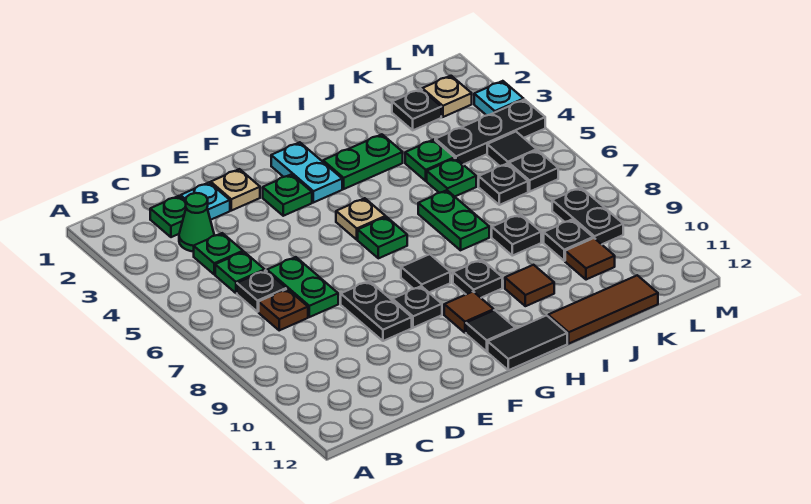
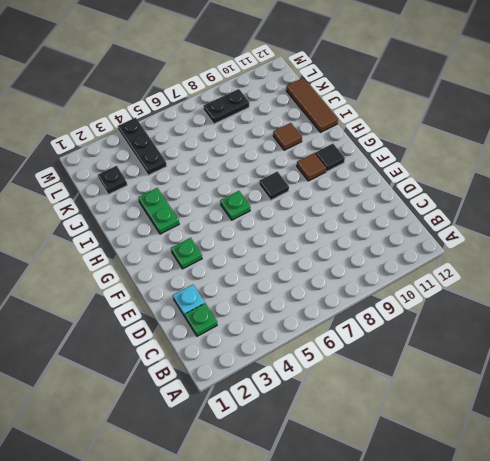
none -> green 1x1 cone [179,193,214,251]
none -> green 1x1 plate [194,233,243,274]
none -> green 1x1 plate [215,252,265,293]
none -> black 1x1 plate [237,270,286,312]

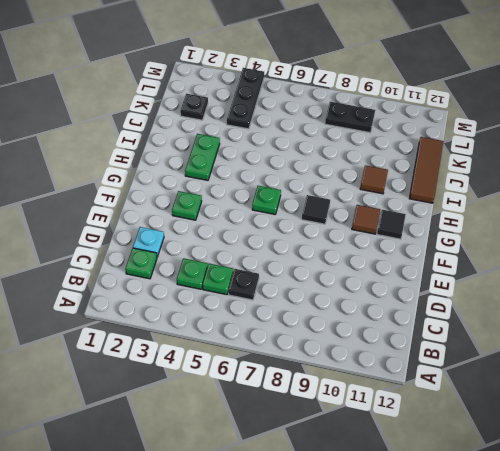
none -> green 1x1 cone [179,193,214,251]
none -> brown 1x1 plate [259,289,308,330]
none -> green 1x2 plate [267,257,338,317]
none -> tan 1x1 plate [211,169,260,211]

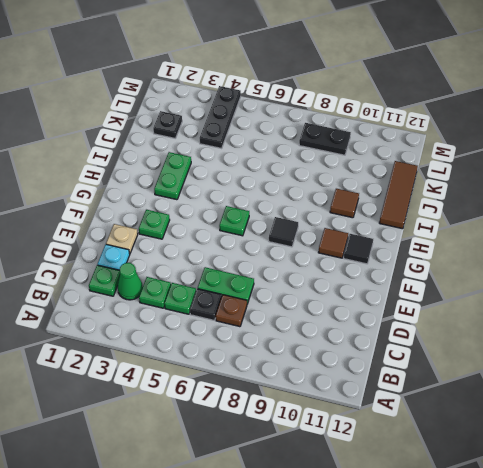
none -> black 1x2 plate [341,281,412,341]
none -> black 1x1 plate [392,286,442,328]
none -> cyan 1x2 plate [271,142,342,203]
none -> tan 1x1 plate [336,198,386,240]

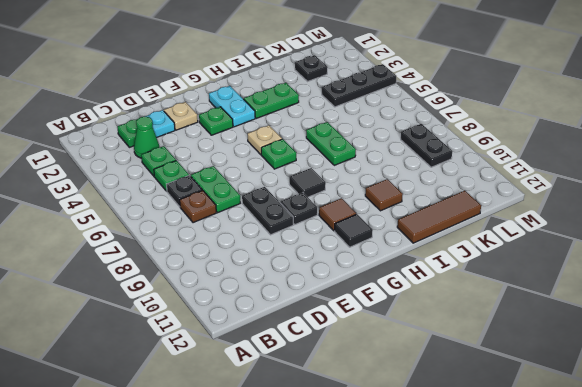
none -> black 1x2 tile [488,315,567,370]
none -> black 1x1 plate [453,259,502,298]
none -> green 1x1 plate [405,140,455,181]
none -> green 1x1 plate [427,158,476,197]

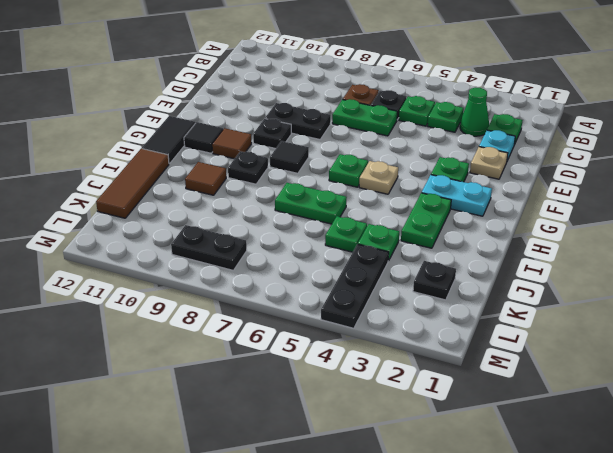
none -> black 1x1 plate [492,214,541,256]
none -> black 1x1 plate [479,164,528,205]
none -> black 1x1 plate [544,219,593,261]
none -> brown 1x1 tile [565,238,615,280]

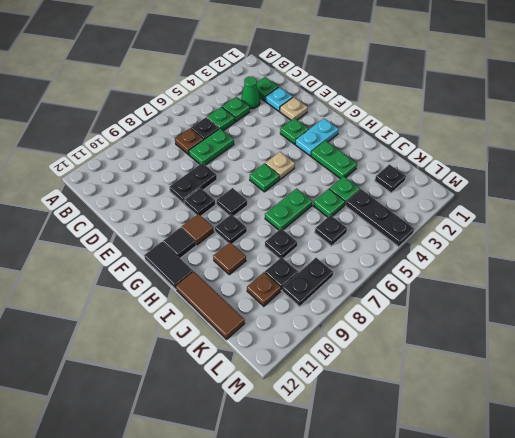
brown 1x1 plate [247,272,281,306] -> brown 1x1 tile [565,238,615,280]
none -> tan 1x1 plate [422,76,472,117]
none -> black 1x1 tile [487,132,537,166]
none -> black 1x1 plate [509,150,558,192]
none -> cyan 1x1 plate [474,81,524,115]

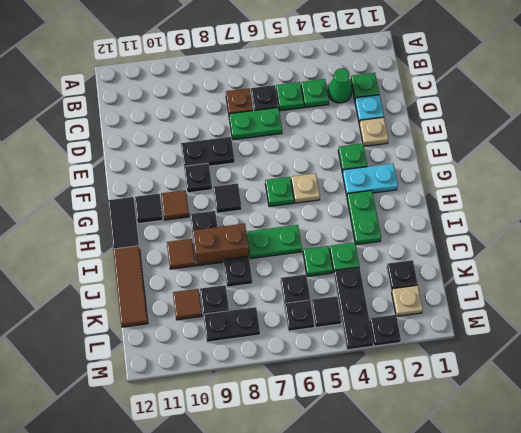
brown 1x2 brick [192,224,249,266] -> none
black 1x1 plate [370,315,401,346] -> cyan 1x1 plate [474,81,524,115]

